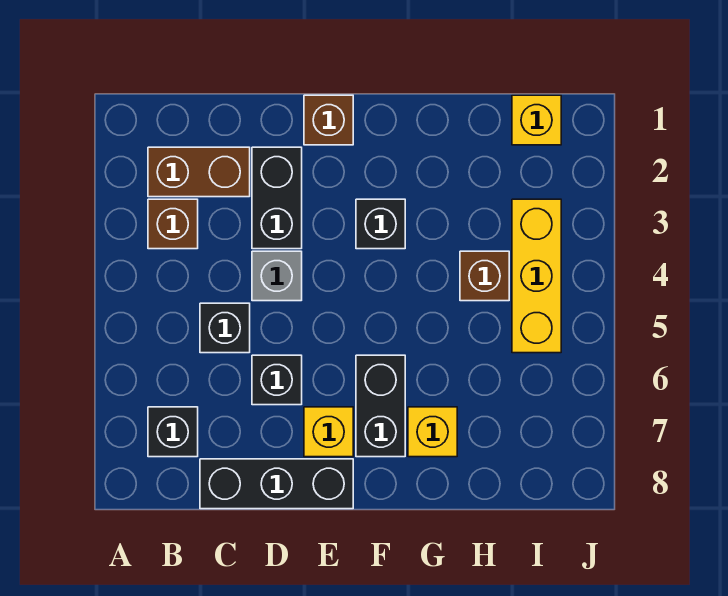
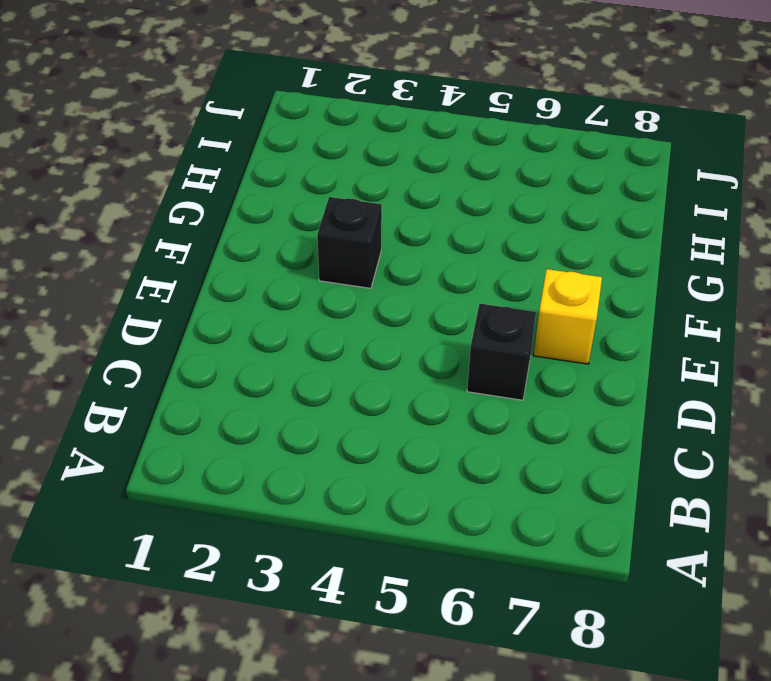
none -> brown 1x2 brick [148,147,250,197]
none -> brown 1x1 brick [148,199,198,249]
none -> black 1x1 brick [148,407,198,457]

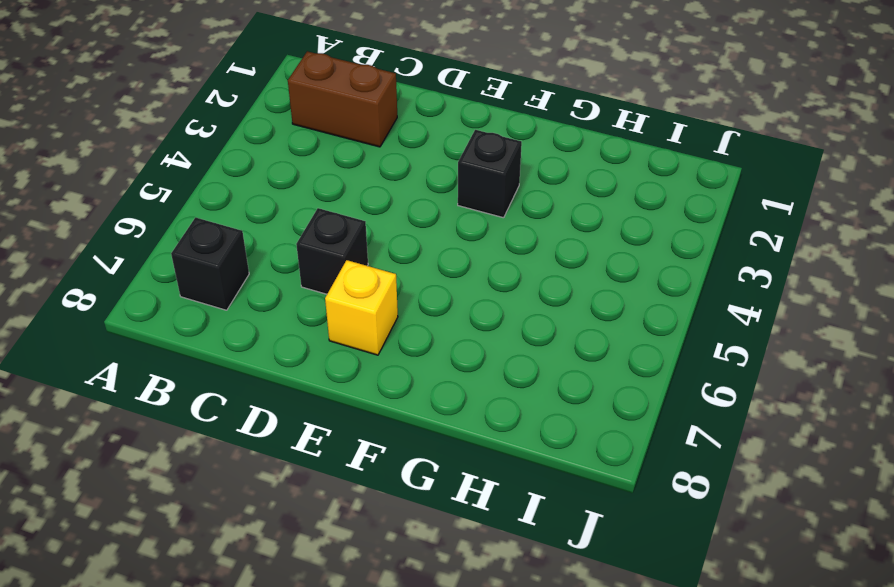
none -> brown 1x1 brick [148,199,198,249]
none -> black 1x1 brick [200,303,250,353]
none -> black 1x3 brick [200,459,353,509]

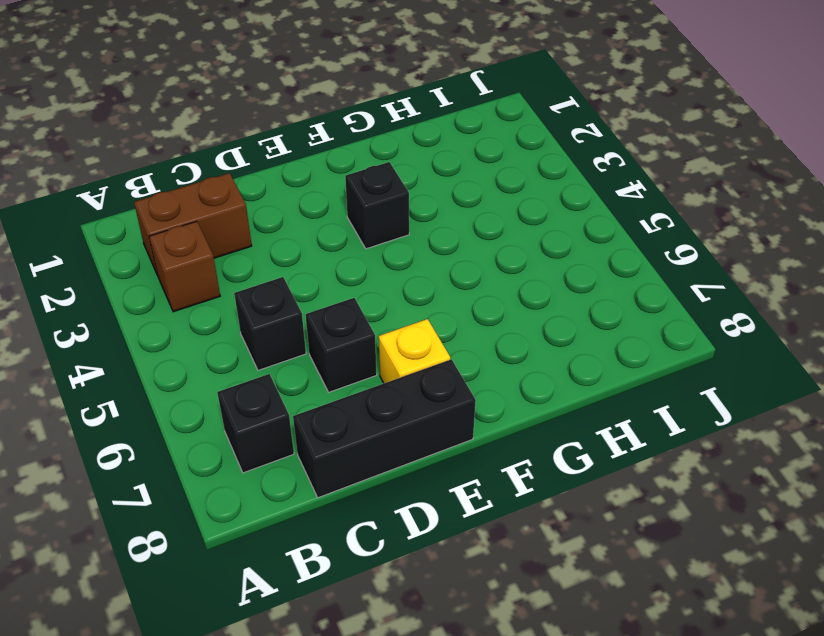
none -> black 1x2 brick [252,147,302,249]
none -> grey 1x1 brick [252,251,302,301]
none -> brown 1x1 brick [304,95,353,145]

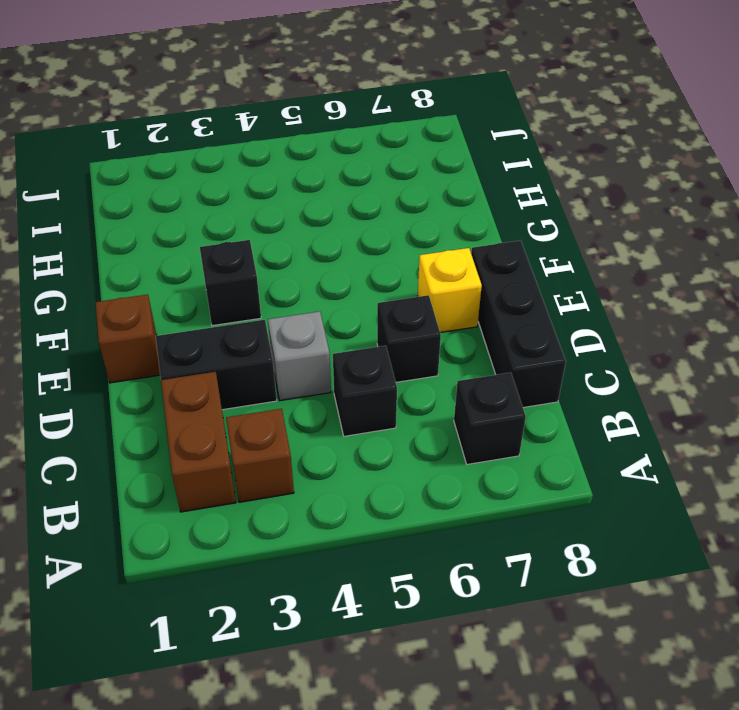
none -> black 1x2 brick [356,355,405,457]
none -> yellow 1x1 brick [408,407,457,457]
none -> brown 1x1 brick [460,251,509,301]

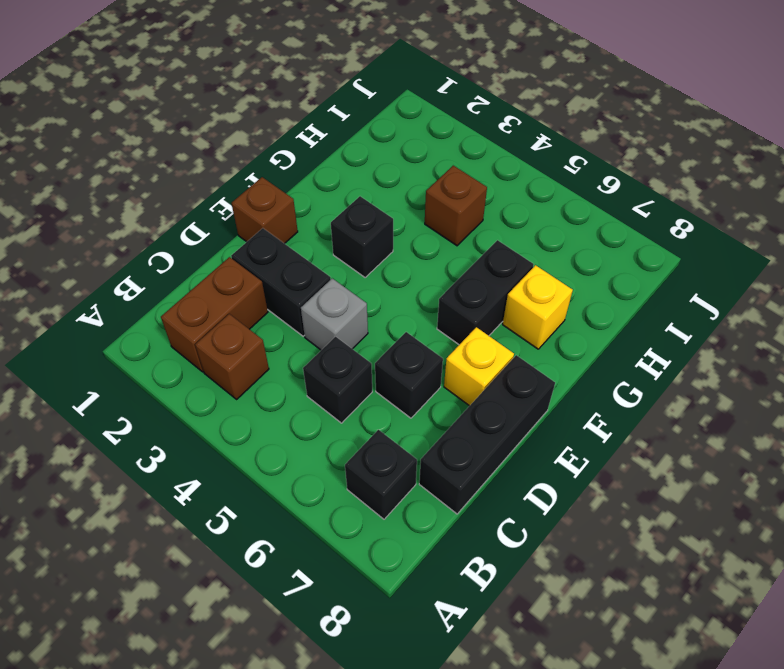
black 1x2 brick [437,240,534,345] -> black 1x2 brick turned to [356,355,405,457]
none -> yellow 1x1 brick [512,95,561,145]
none -> yellow 1x3 brick [512,199,561,353]

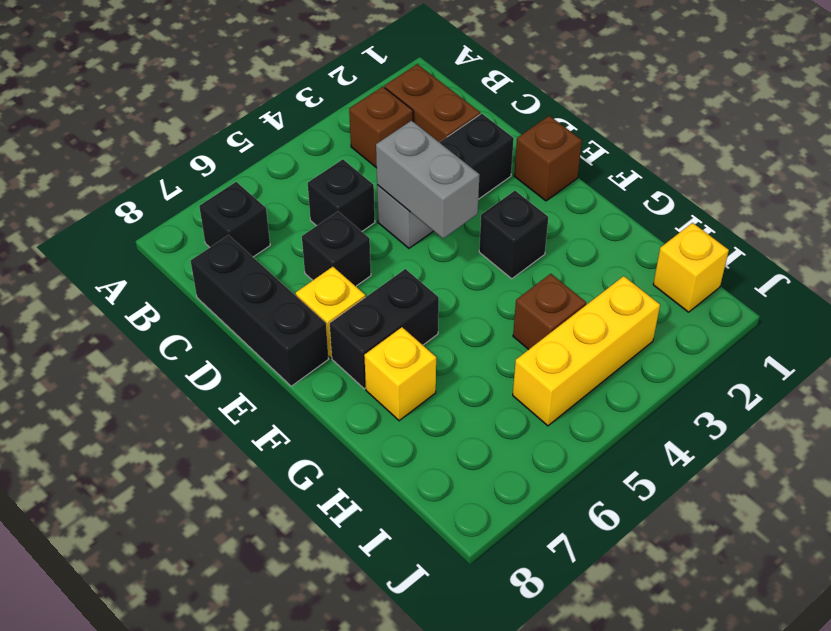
grey 1x2 brick [376,121,480,239] -> none

